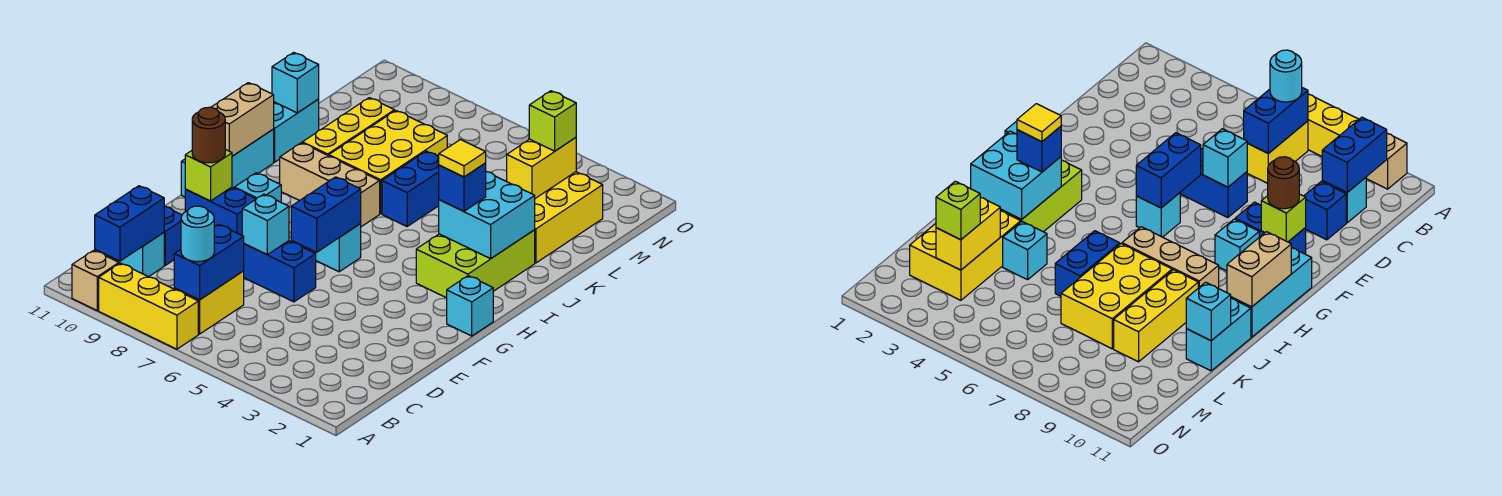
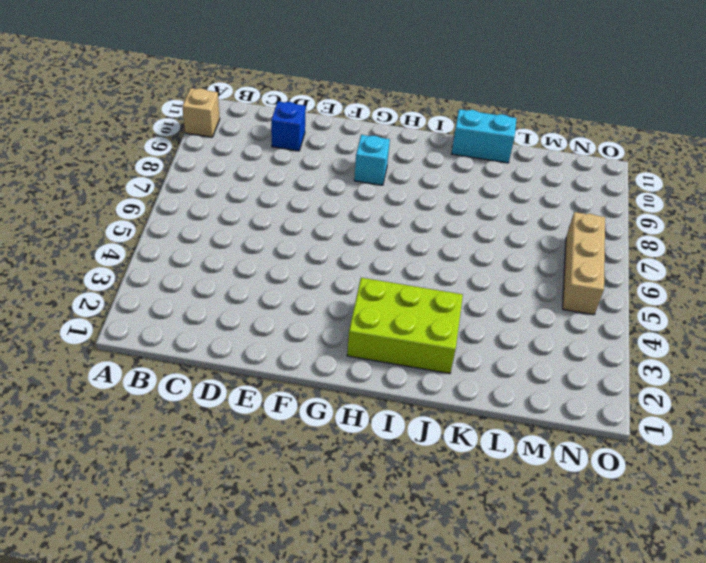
tan 1x3 brick [563,212,605,315] -> tan 1x3 brick moved to [280,143,380,227]
none -> yellow 1x3 brick [99,263,198,349]
none -> yellow 1x2 brick [174,271,244,334]
none -> cyan 1x1 brick [117,233,164,277]
none -> blue 1x2 brick [244,241,316,302]

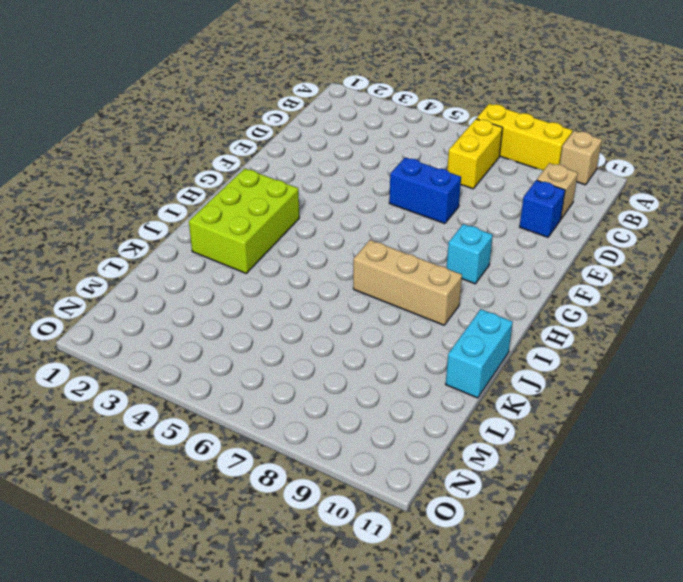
tan 1x1 brick [537,163,578,219] -> cyan 1x1 brick [117,233,164,277]
none -> blue 1x2 brick [185,187,256,235]
none -> cyan 1x1 brick [447,276,493,336]
none -> cyan 1x1 brick [314,224,361,272]
none -> cyan 1x3 brick [181,129,274,197]

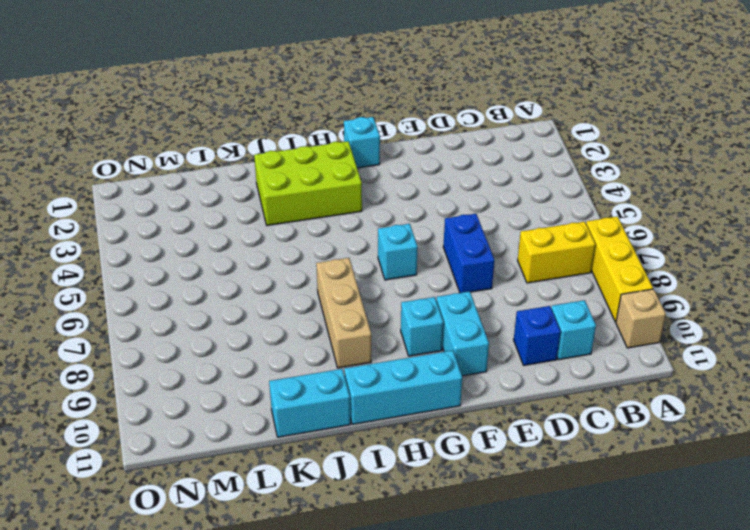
cyan 1x2 brick [436,291,489,376] -> blue 1x2 brick [185,187,256,235]
none -> blue 1x2 brick [382,151,439,226]
none -> yellow 2x3 brick [329,110,447,214]
none -> yellow 1x3 brick [302,98,394,156]
none -> yellow 2x3 brick [535,172,603,263]

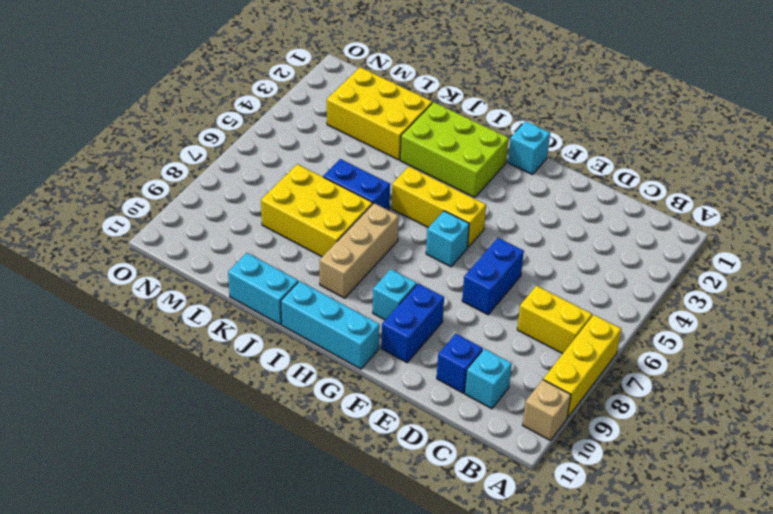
yellow 1x3 brick [391,167,486,248] -> yellow 1x3 brick moved to [302,98,394,156]
none -> cyan 1x1 brick [1003,222,1047,280]
none -> blue 1x2 brick [174,224,244,300]
none -> blue 1x2 brick [95,186,164,261]
none -> cyan 1x1 brick [242,194,289,255]

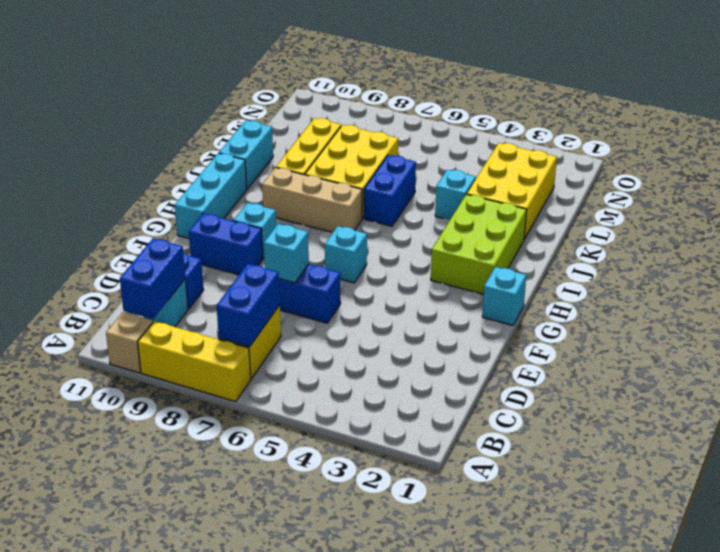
none -> blue 1x2 brick [291,177,361,252]
none -> lime 1x1 brick [185,150,232,201]
none -> tan 1x2 brick [211,83,274,156]
none -> cyan 2x2 brick [439,172,535,259]

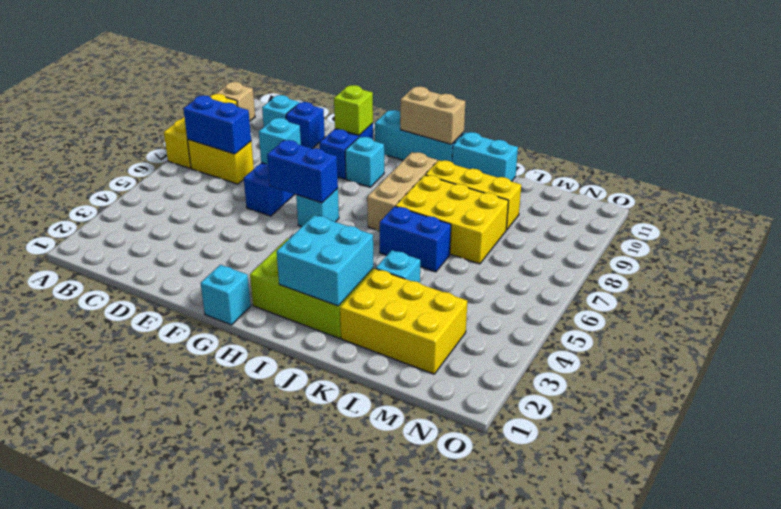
none -> blue 1x2 brick [95,186,164,261]
none -> cyan 1x1 brick [272,53,319,113]
none -> yellow 1x2 brick [507,138,576,198]
none -> cyan 1x1 round brick [181,206,214,262]

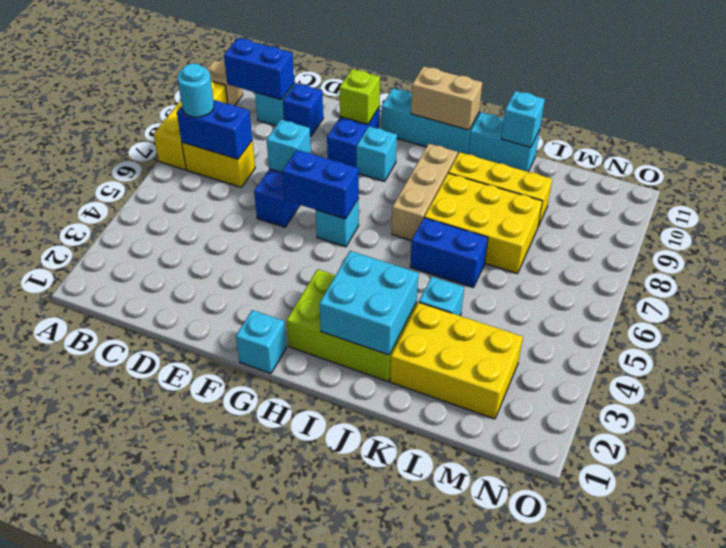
none -> yellow 1x2 brick [507,138,576,198]
none -> brown 1x1 round brick [192,107,225,163]
none -> blue 1x1 brick [439,163,486,211]
none -> lime 1x1 brick [529,91,576,151]

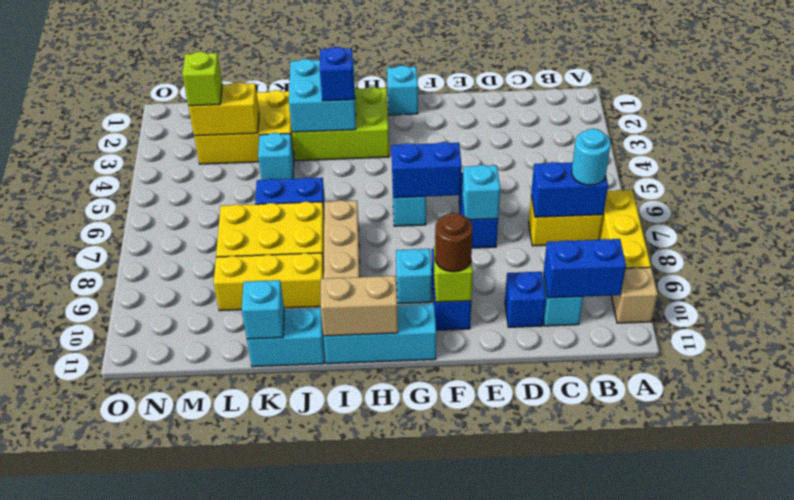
none -> yellow 1x1 tile [439,140,486,177]

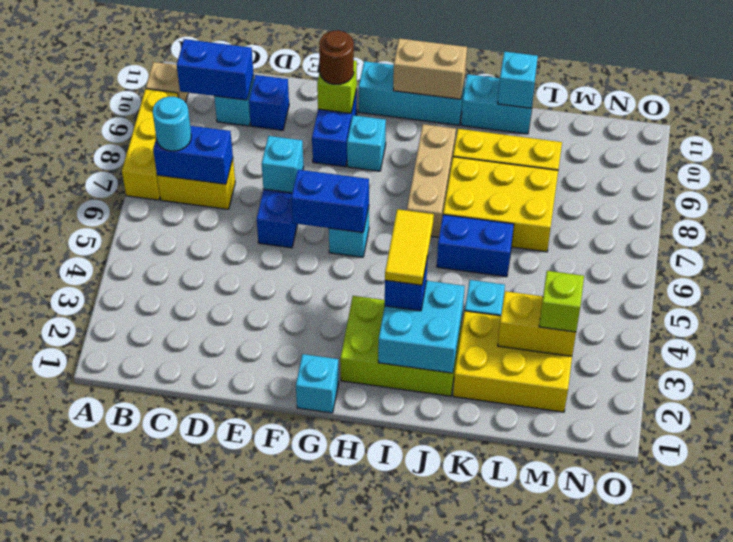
yellow 1x2 tile [385,209,434,285] -> yellow 1x1 tile [439,140,486,177]

